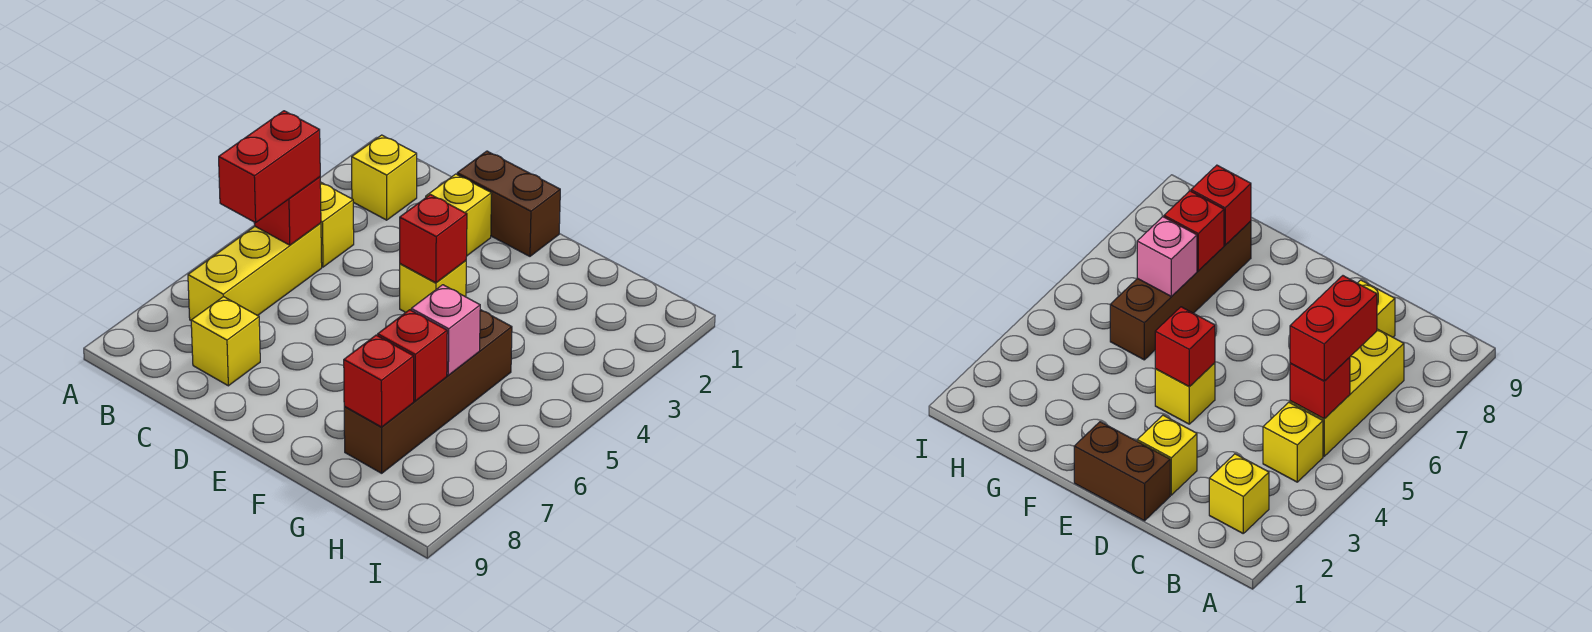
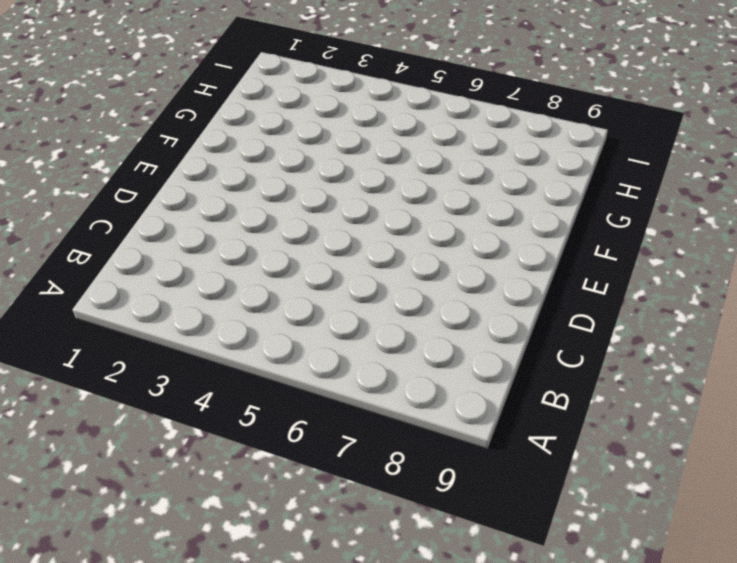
none -> yellow 1x1 brick [352,135,417,220]
none -> yellow 1x1 brick [320,182,354,267]
none -> yellow 1x3 brick [188,223,322,320]

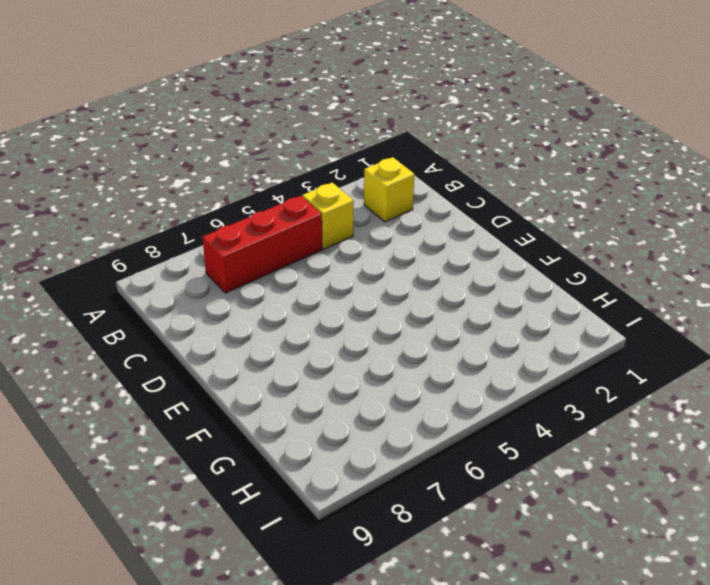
red 1x3 brick [202,196,322,293] -> yellow 1x3 brick [188,223,322,320]
none -> yellow 1x1 brick [191,297,260,386]
none -> brown 1x2 brick [457,151,560,256]
none -> yellow 1x1 brick [426,174,492,255]

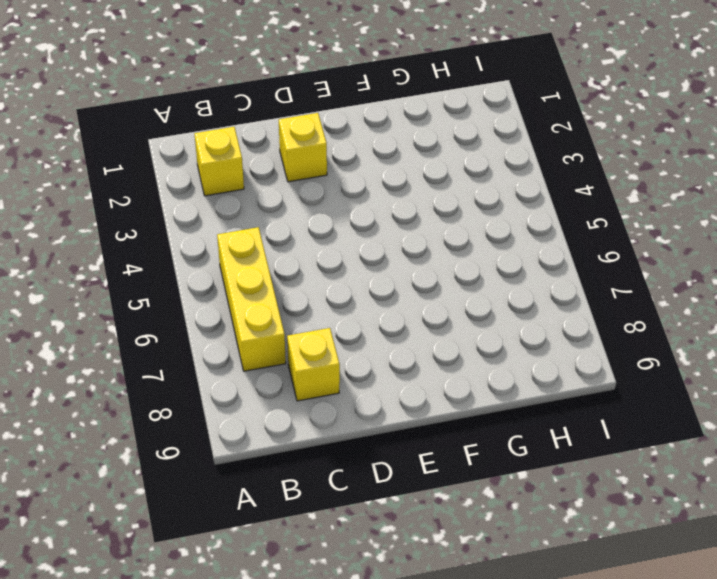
none -> yellow 1x1 brick [320,182,354,267]
none -> brown 1x2 brick [457,151,560,256]
none -> yellow 1x1 brick [400,261,466,312]

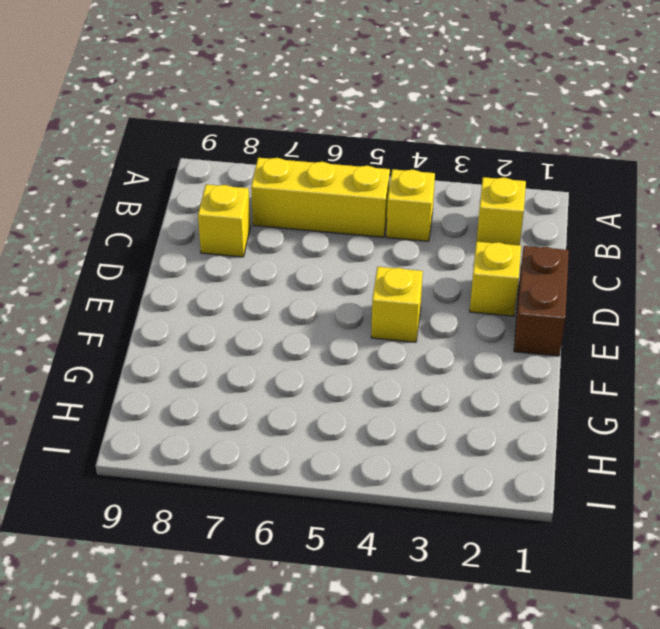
none -> brown 1x4 brick [344,310,512,473]
none -> red 1x1 brick [254,177,321,245]
none -> red 1x1 brick [400,195,467,283]

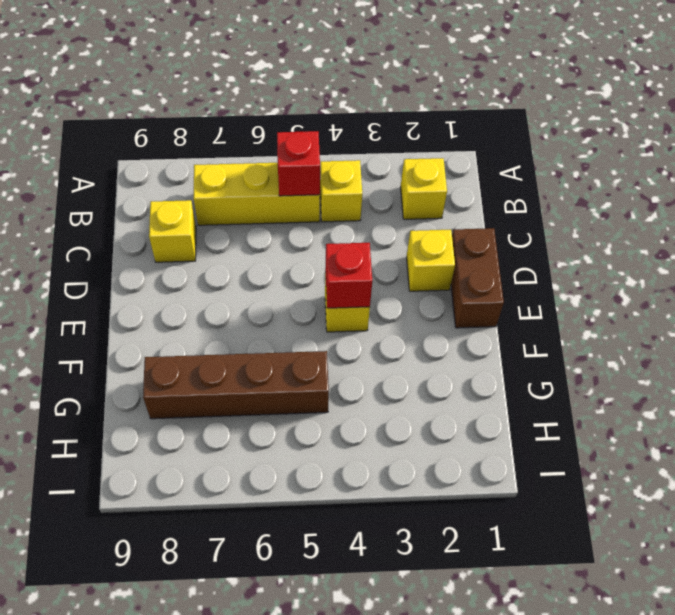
none -> pink 1x1 brick [411,285,480,375]
none -> red 1x1 brick [378,310,447,401]
none -> red 1x1 brick [344,335,414,427]

